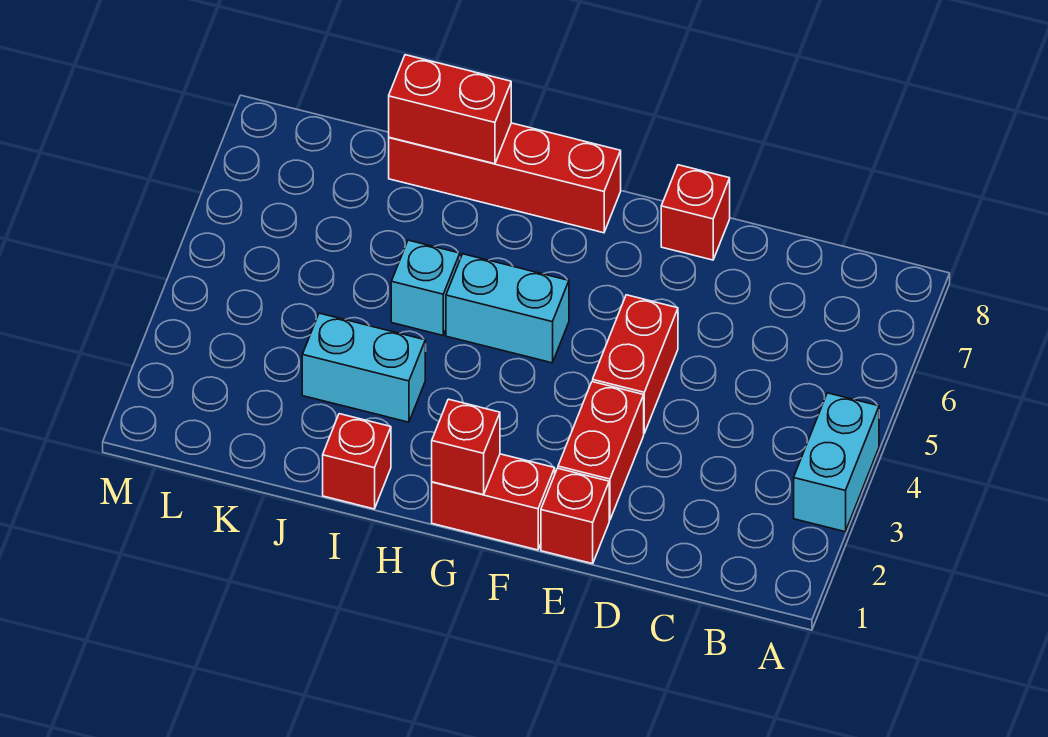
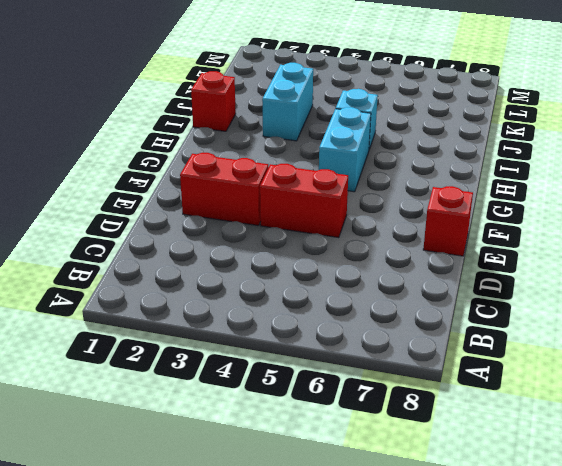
none -> cyan 1x2 brick [794,393,879,532]
none -> red 1x1 brick [541,468,609,564]
none -> red 1x2 brick [432,454,555,550]

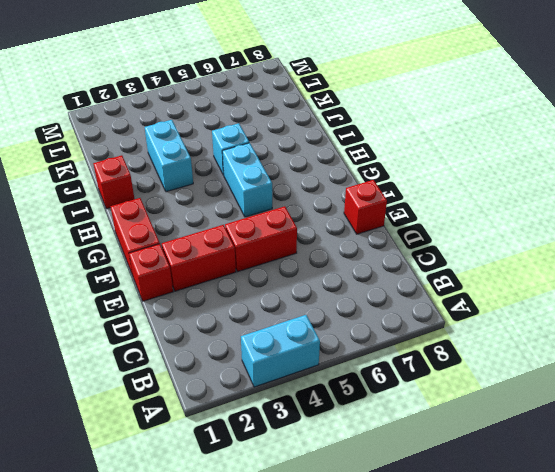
none -> red 1x4 brick [389,123,621,233]
none -> red 1x1 brick [432,399,500,495]
none -> red 1x2 brick [389,55,511,164]

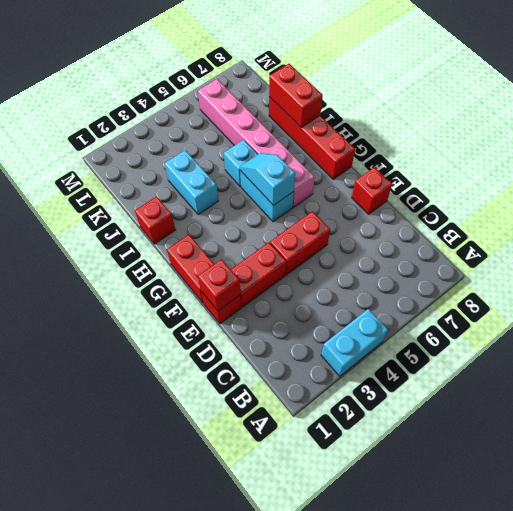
red 1x1 brick [198,259,241,311] -> red 1x1 brick moved to [432,399,500,495]
cyan 1x2 slope [240,153,295,205] -> none
pink 1x6 brick [198,79,315,207] -> none

